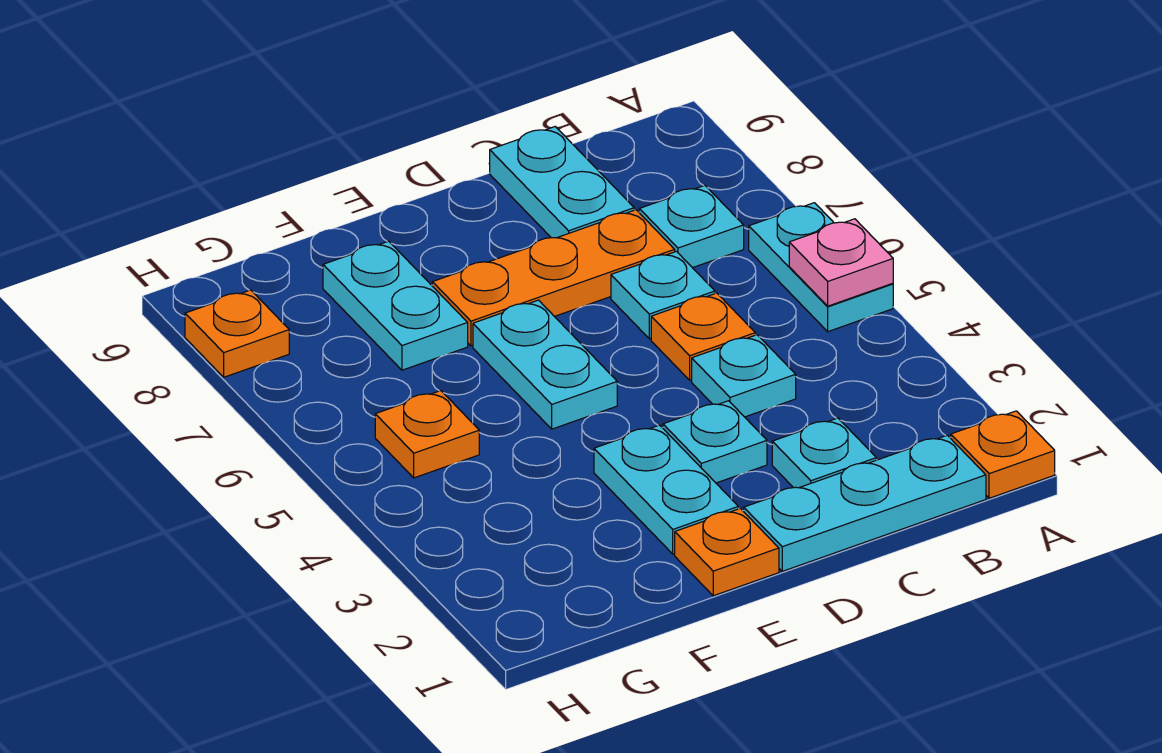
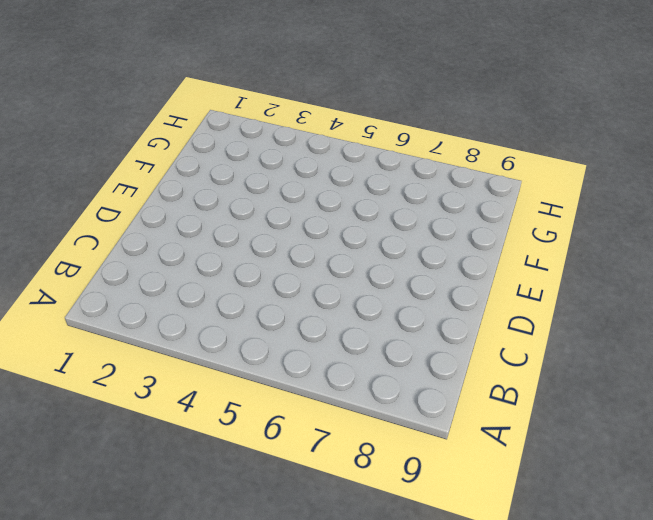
none -> orange 1x1 plate [951,411,1055,498]
none -> cyan 1x2 plate [749,203,893,332]
none -> cyan 1x3 plate [744,435,986,571]

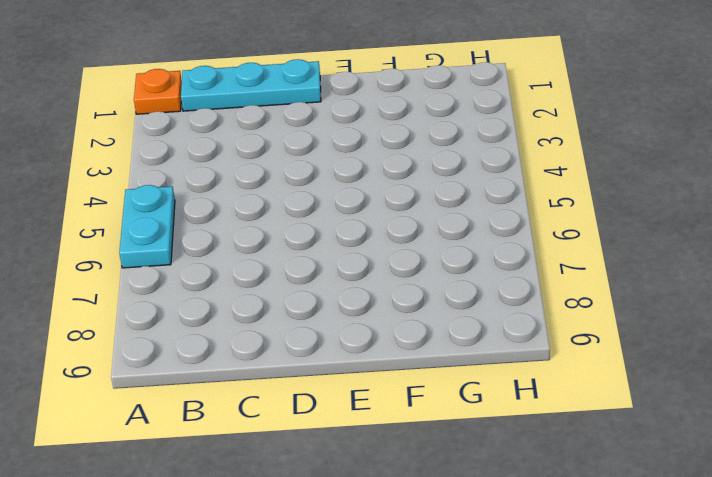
none -> cyan 1x1 plate [639,186,744,268]
none -> cyan 1x1 plate [772,418,876,488]
none -> cyan 1x1 plate [692,335,796,417]

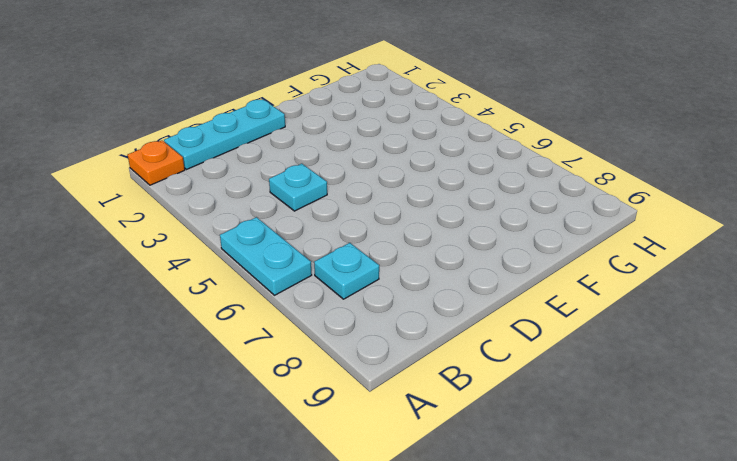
none -> cyan 1x1 plate [772,418,876,488]
none -> orange 1x1 plate [651,293,755,380]
none -> cyan 1x1 plate [611,251,715,339]

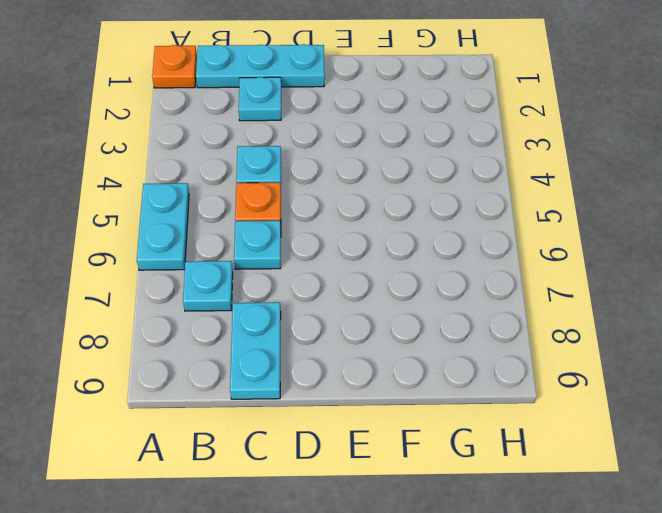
none -> orange 1x3 plate [432,210,675,346]
none -> cyan 1x1 plate [663,401,767,483]
none -> orange 1x1 plate [675,508,779,596]

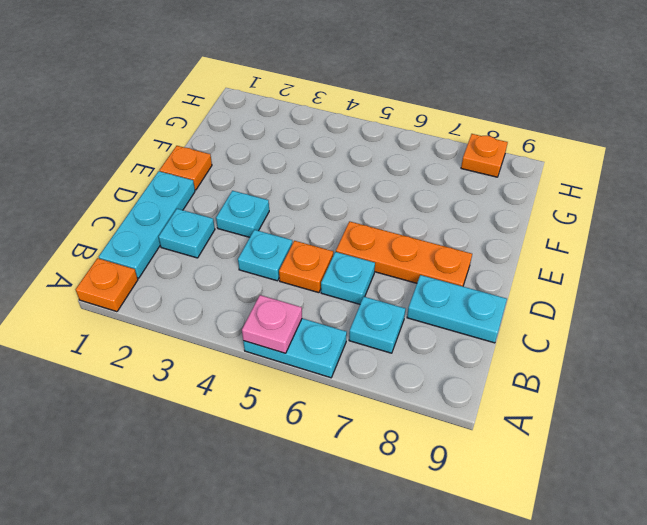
orange 1x3 plate [336,221,472,286] -> orange 1x3 plate turned to [432,210,675,346]
none -> cyan 1x2 plate [594,425,738,554]
none -> cyan 1x2 plate [473,300,617,429]
none -> cyan 1x2 plate [323,241,468,370]

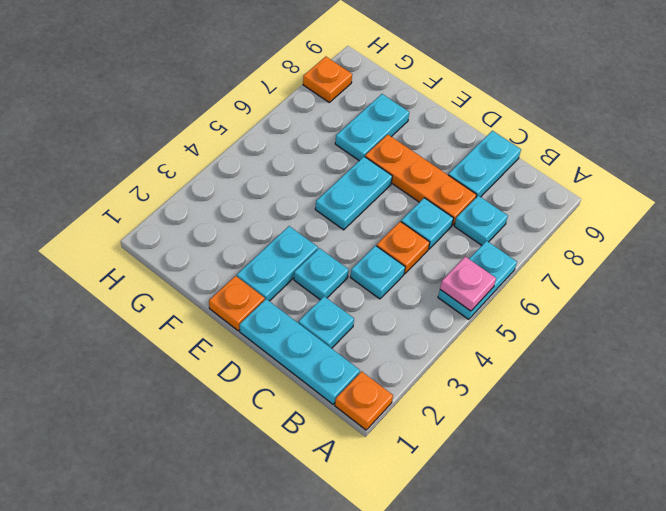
none -> orange 1x1 plate [375,391,479,478]

